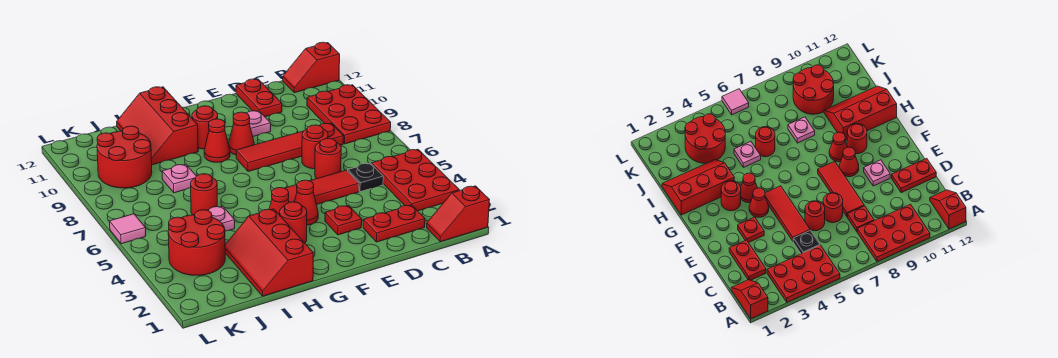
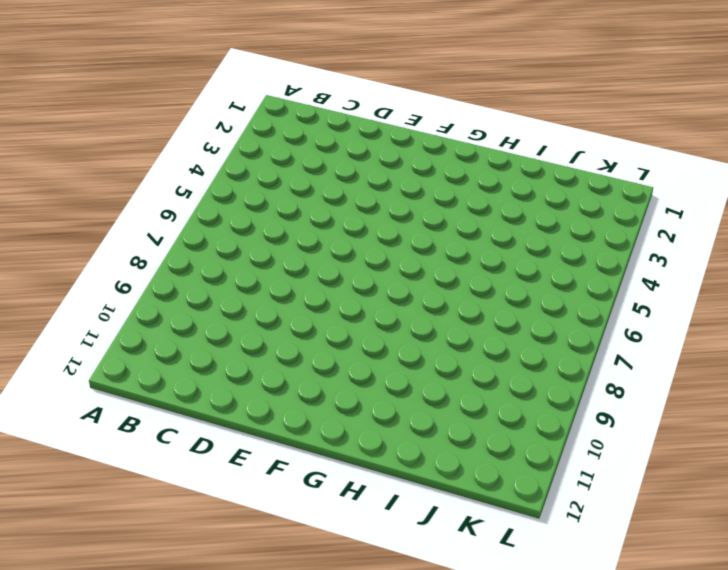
none -> red 1x2 slope [427,186,489,242]
none -> red 2x3 plate [372,149,459,211]
none -> red 2x3 plate [307,85,391,144]

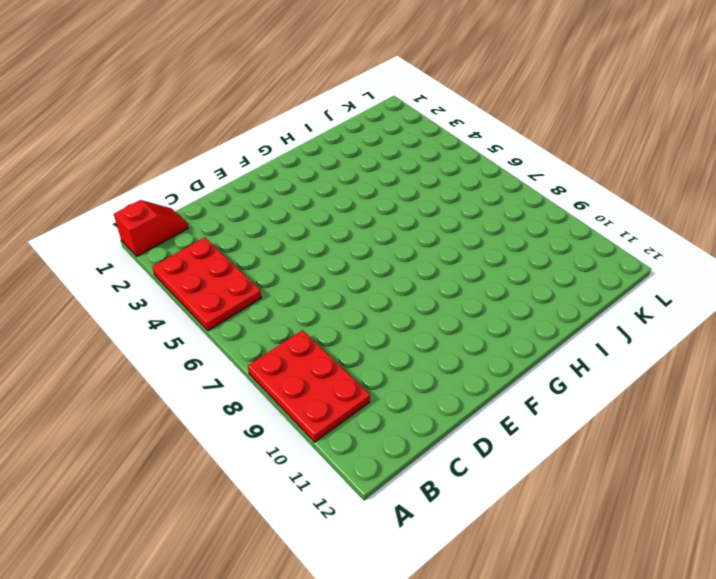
none -> red 1x2 slope [283,42,340,93]
none -> red 1x2 plate [363,205,425,242]
none -> black 1x1 plate [348,163,383,192]

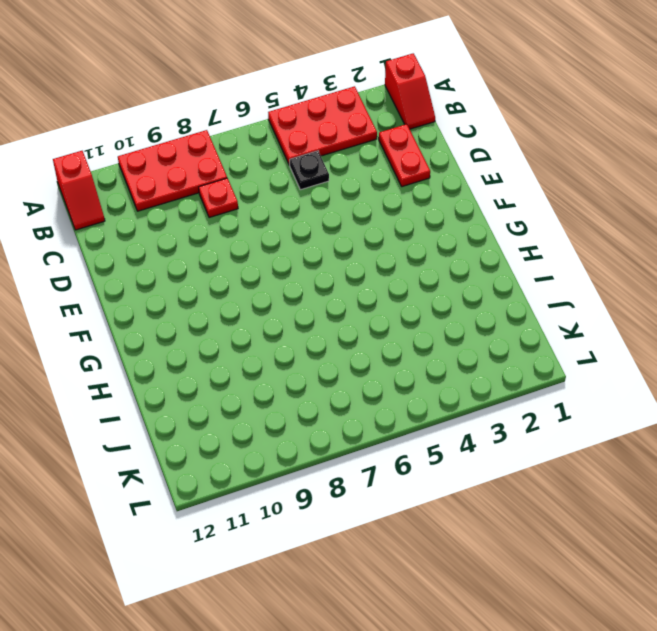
none -> red 1x3 tile [285,170,359,205]
none -> red 1x1 round brick [315,138,341,179]
none -> red 1x1 round brick [302,125,328,169]

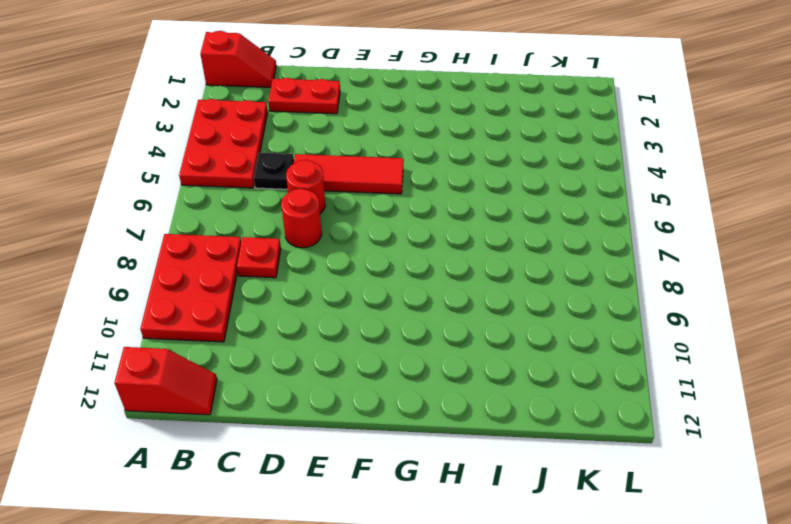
none -> red 1x3 tile [236,131,303,172]
none -> red 1x2 plate [236,79,282,117]
none -> red 1x1 plate [325,205,362,235]

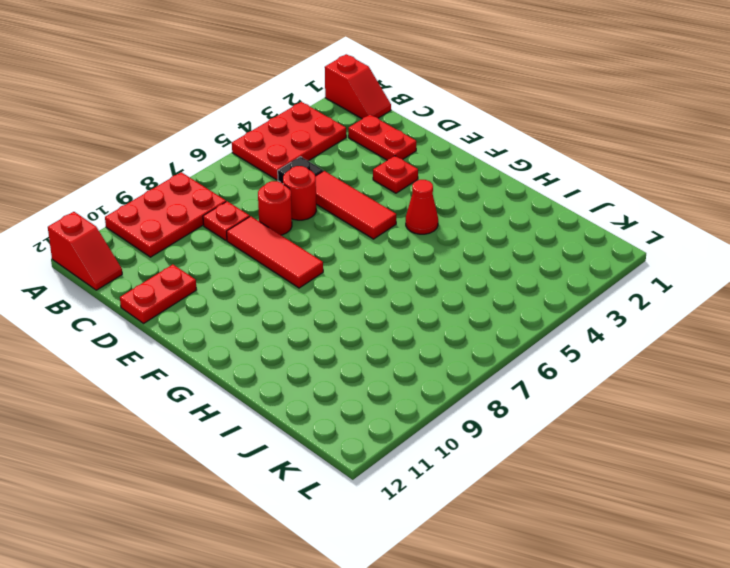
none -> pink 1x1 plate [247,111,271,136]
none -> red 1x1 cone [294,180,318,225]
none -> red 1x1 cone [229,112,254,155]

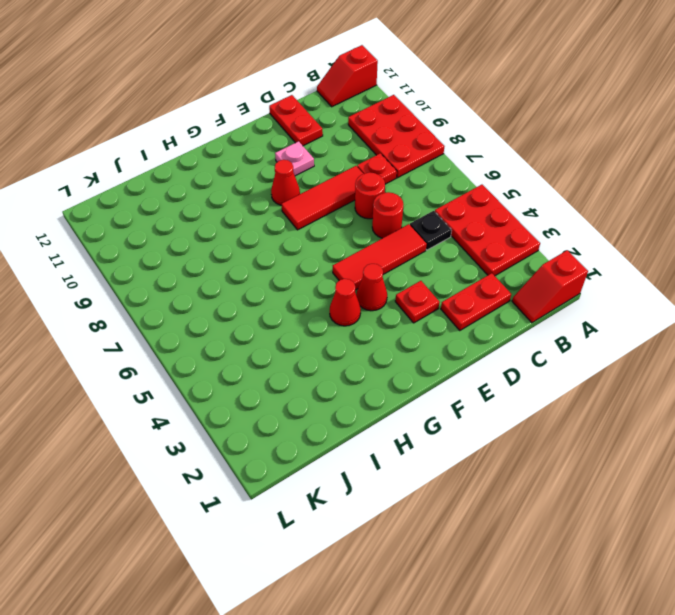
none -> red 1x1 round brick [280,202,307,243]
none -> red 1x1 cone [204,119,230,162]
none -> red 1x1 round brick [192,106,218,149]

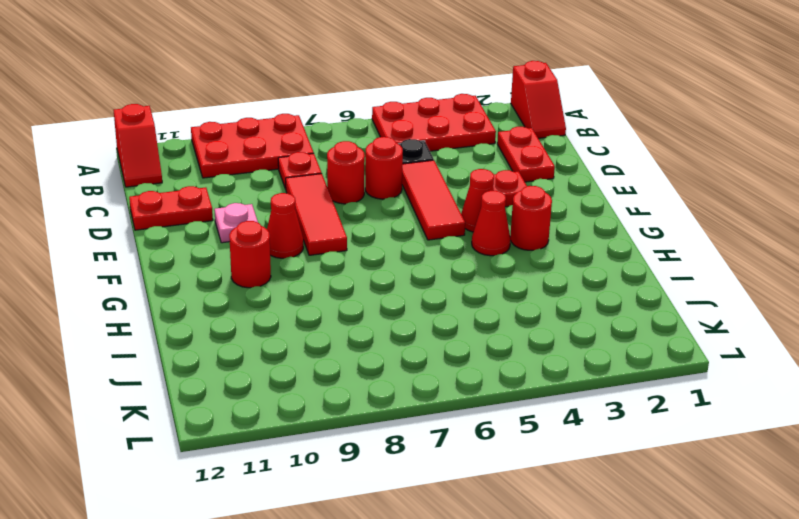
none -> red 1x1 cone [204,119,230,162]
none -> red 2x3 slope [225,209,313,296]
none -> red 2x3 slope [117,87,198,165]

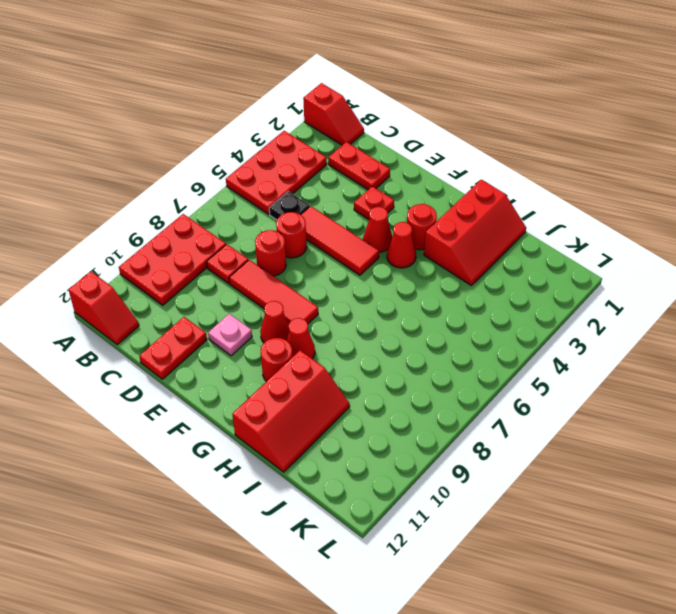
none -> pink 1x1 plate [208,206,235,231]
none -> red 1x1 round brick [191,174,217,215]
none -> pink 1x1 plate [162,164,196,193]

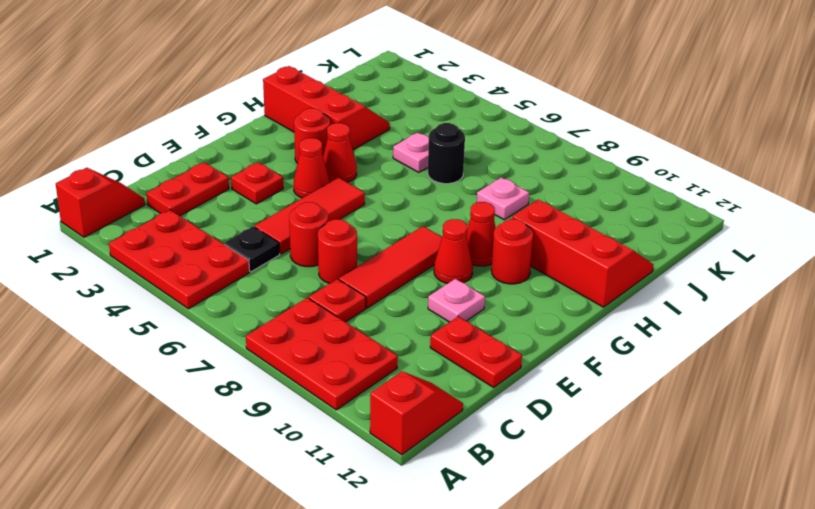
black 1x1 round brick [428,123,465,184] -> red 1x1 round brick [191,174,217,215]
none -> red 2x2 round brick [168,210,225,275]
none -> red 2x2 round brick [97,126,152,188]
none -> pink 1x1 tile [110,214,146,244]

